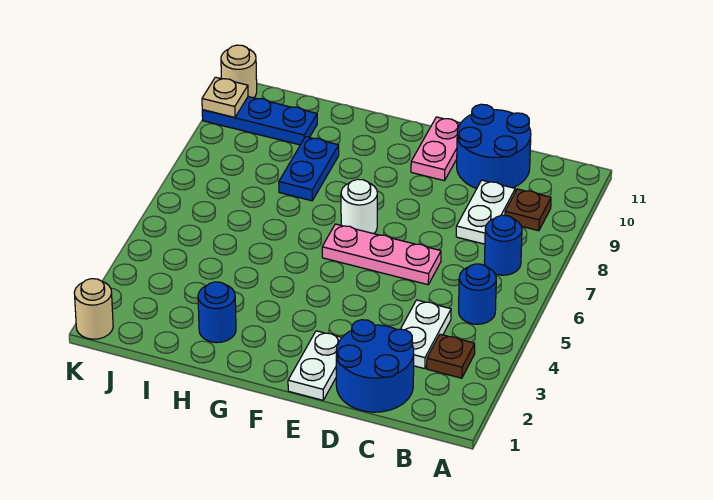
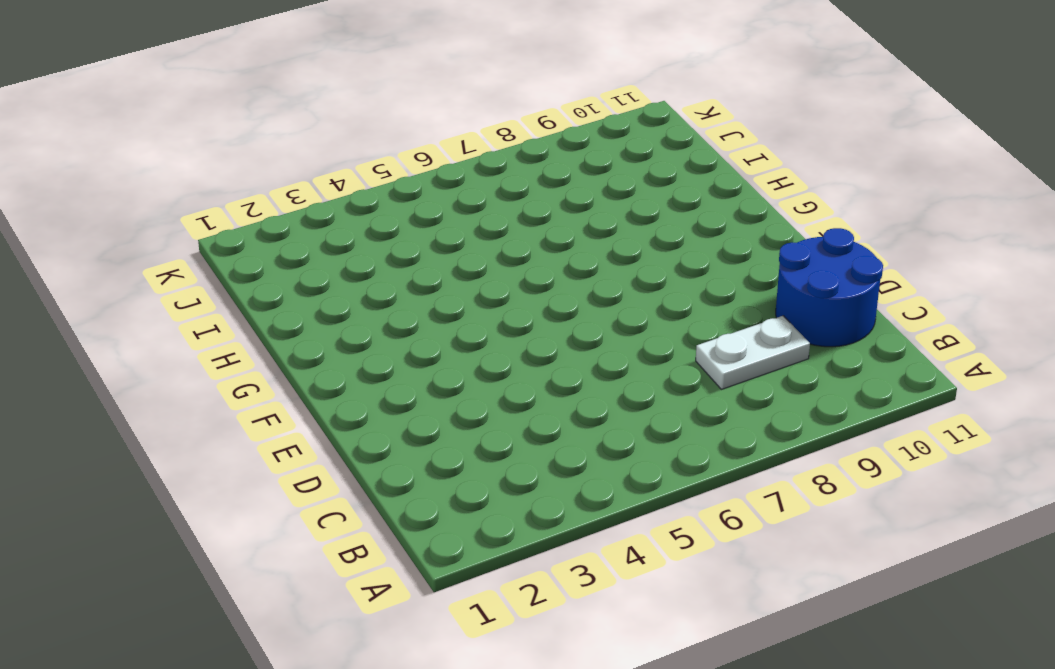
none -> brown 1x1 plate [427,334,475,378]
none -> blue 1x1 round brick [459,264,496,324]
none -> blue 1x1 round brick [484,215,522,275]

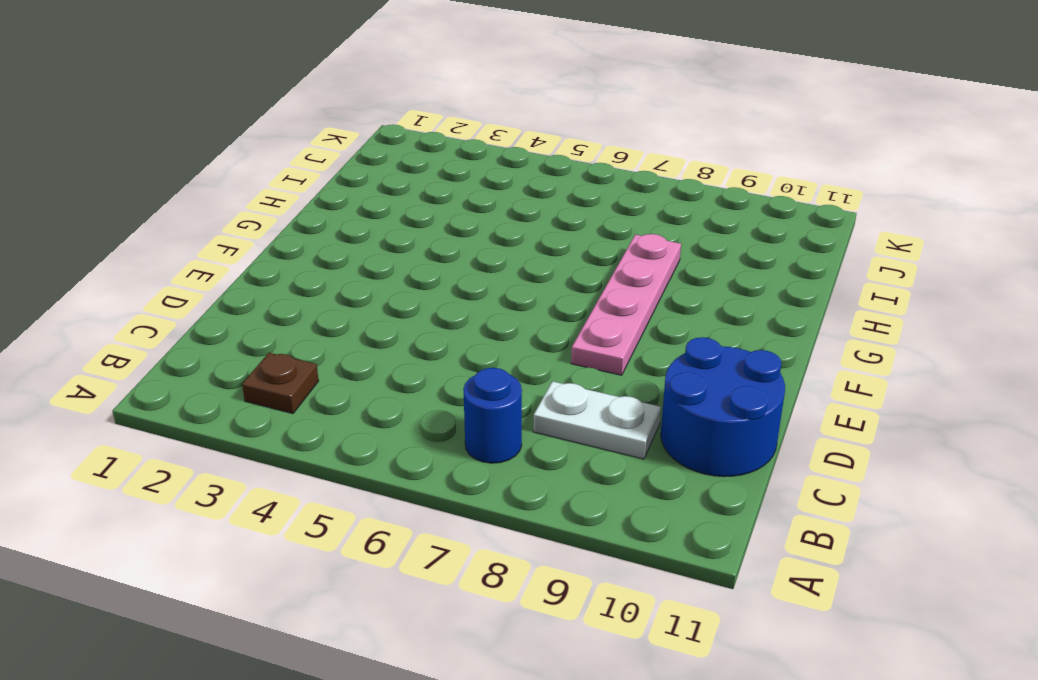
pink 1x4 plate [571,234,681,375] -> blue 1x2 plate [279,137,339,201]
none -> blue 1x1 round brick [459,264,496,324]
none -> brown 1x1 plate [505,189,551,231]
none -> blue 2x2 round brick [336,320,414,412]

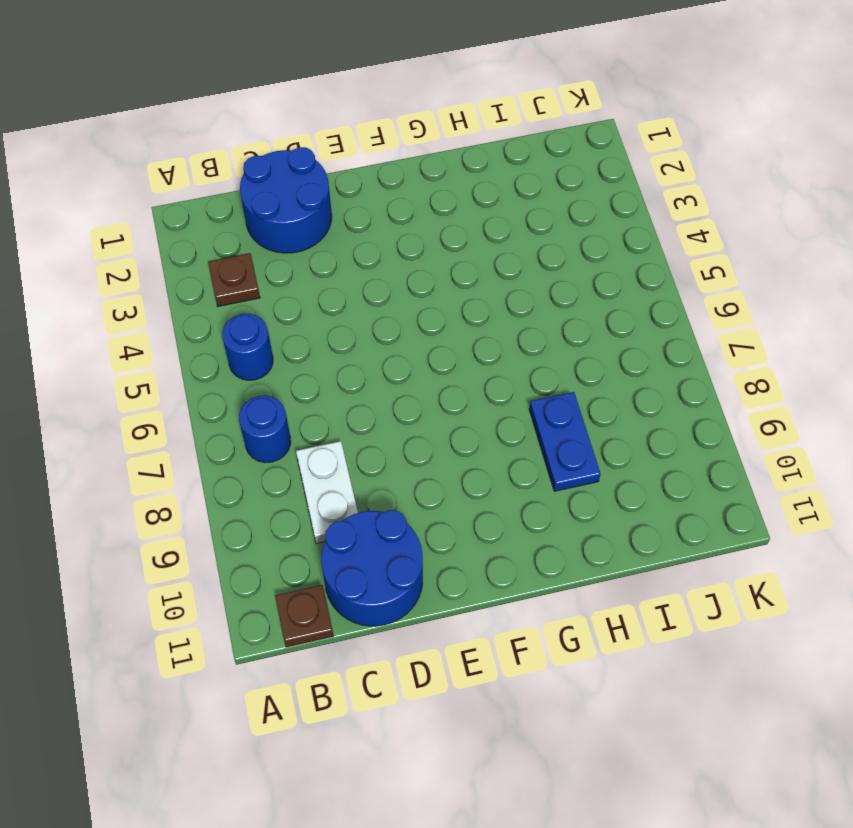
brown 1x1 plate [275,585,333,647] -> brown 1x1 plate moved to [505,189,551,231]
none -> white 1x2 plate [401,300,451,369]
none -> pink 1x3 plate [322,224,441,285]
none -> white 1x2 plate [288,331,342,400]

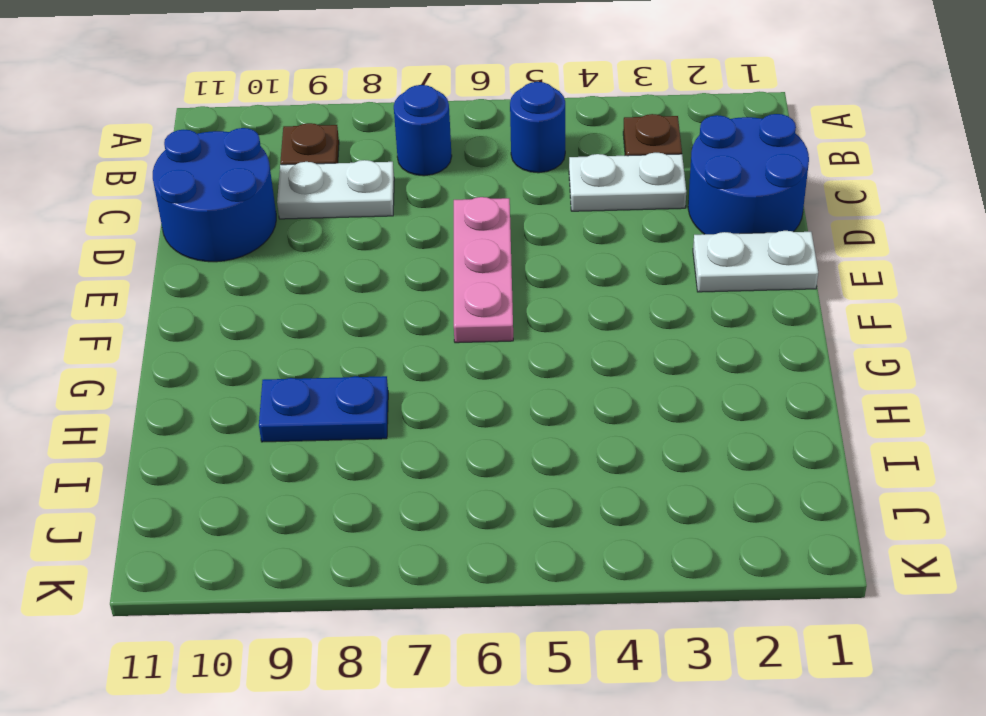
none -> pink 1x2 plate [411,117,460,181]
none -> white 1x1 round brick [341,179,377,234]
none -> blue 1x1 round brick [198,282,236,343]

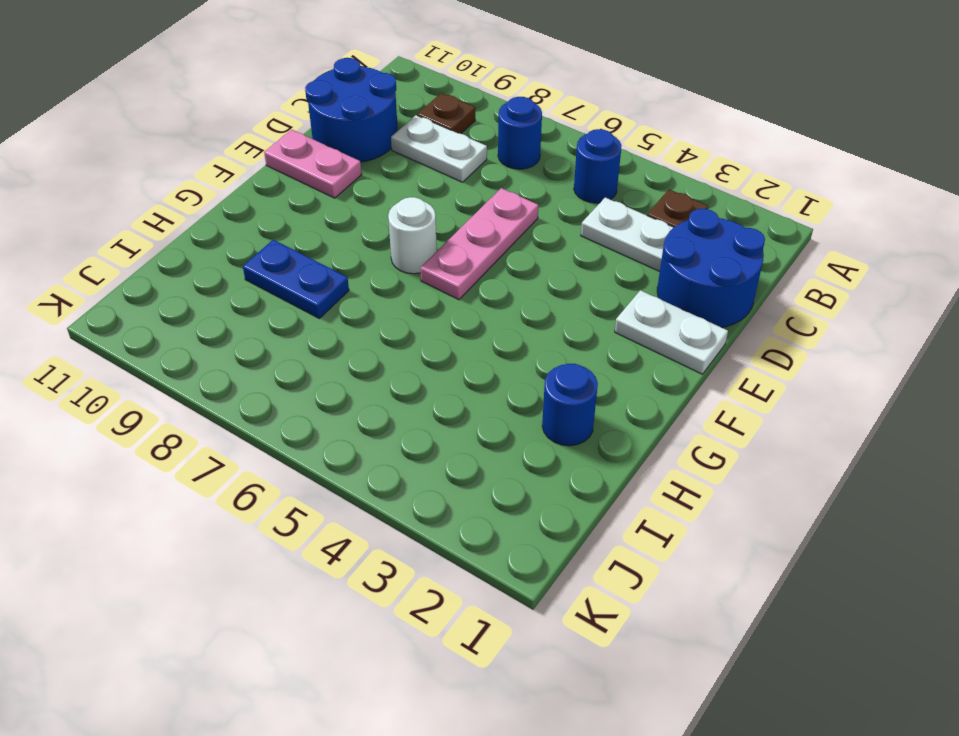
none -> blue 1x3 plate [202,97,317,145]
none -> tan 1x1 round brick [74,279,113,339]
none -> tan 1x1 round brick [221,45,257,98]

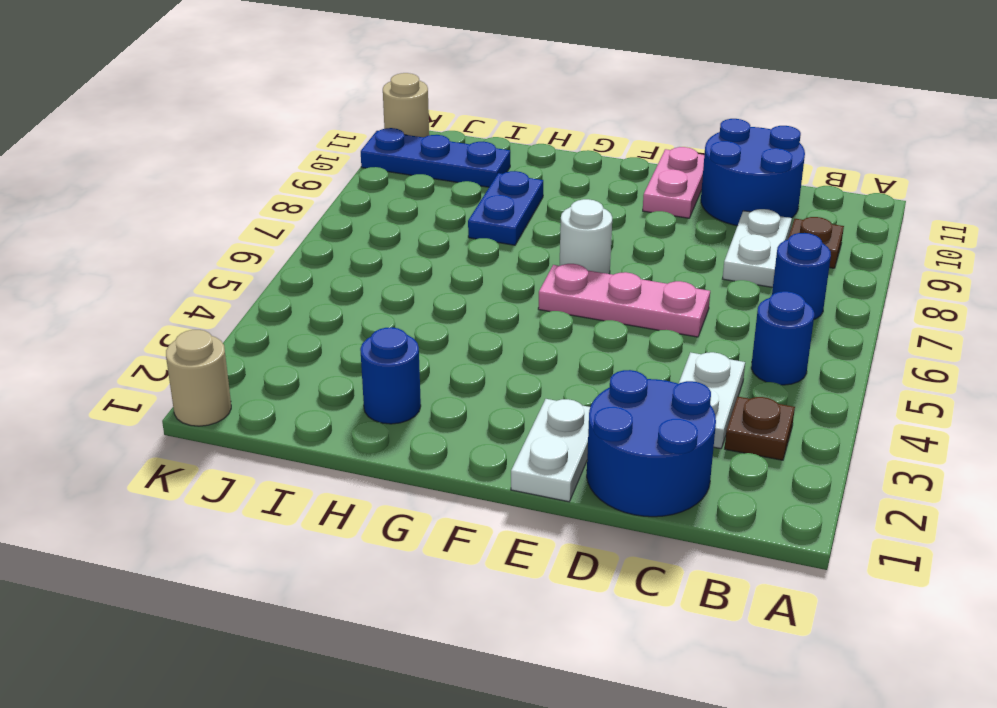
none -> tan 1x1 plate [202,77,248,118]

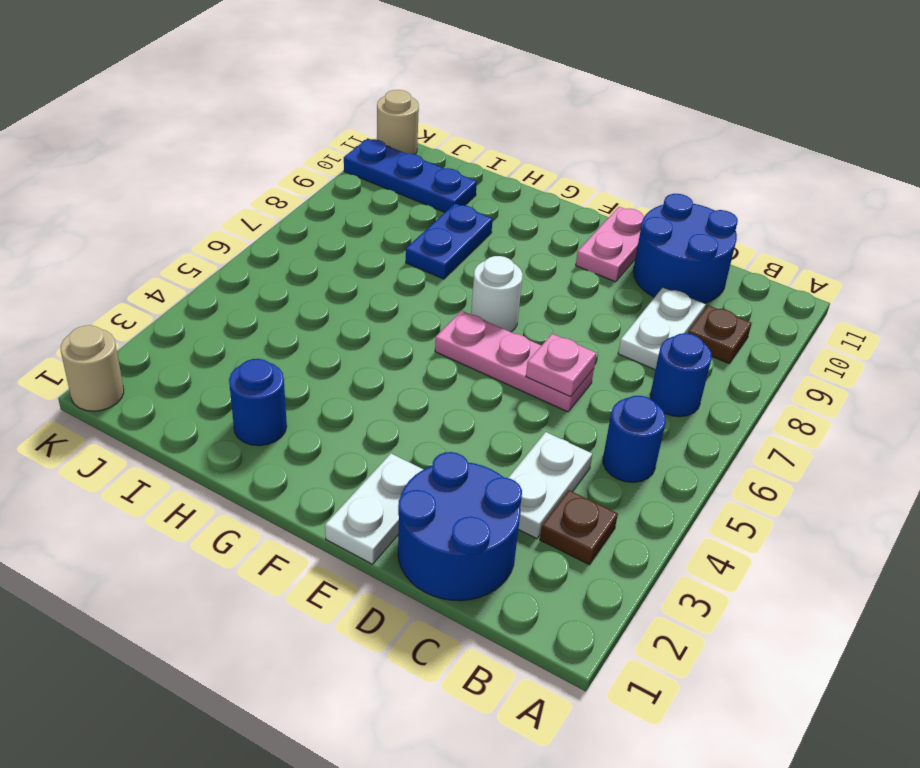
pink 1x1 plate [526,334,596,397] -> none
none -> tan 1x1 plate [202,77,248,118]

